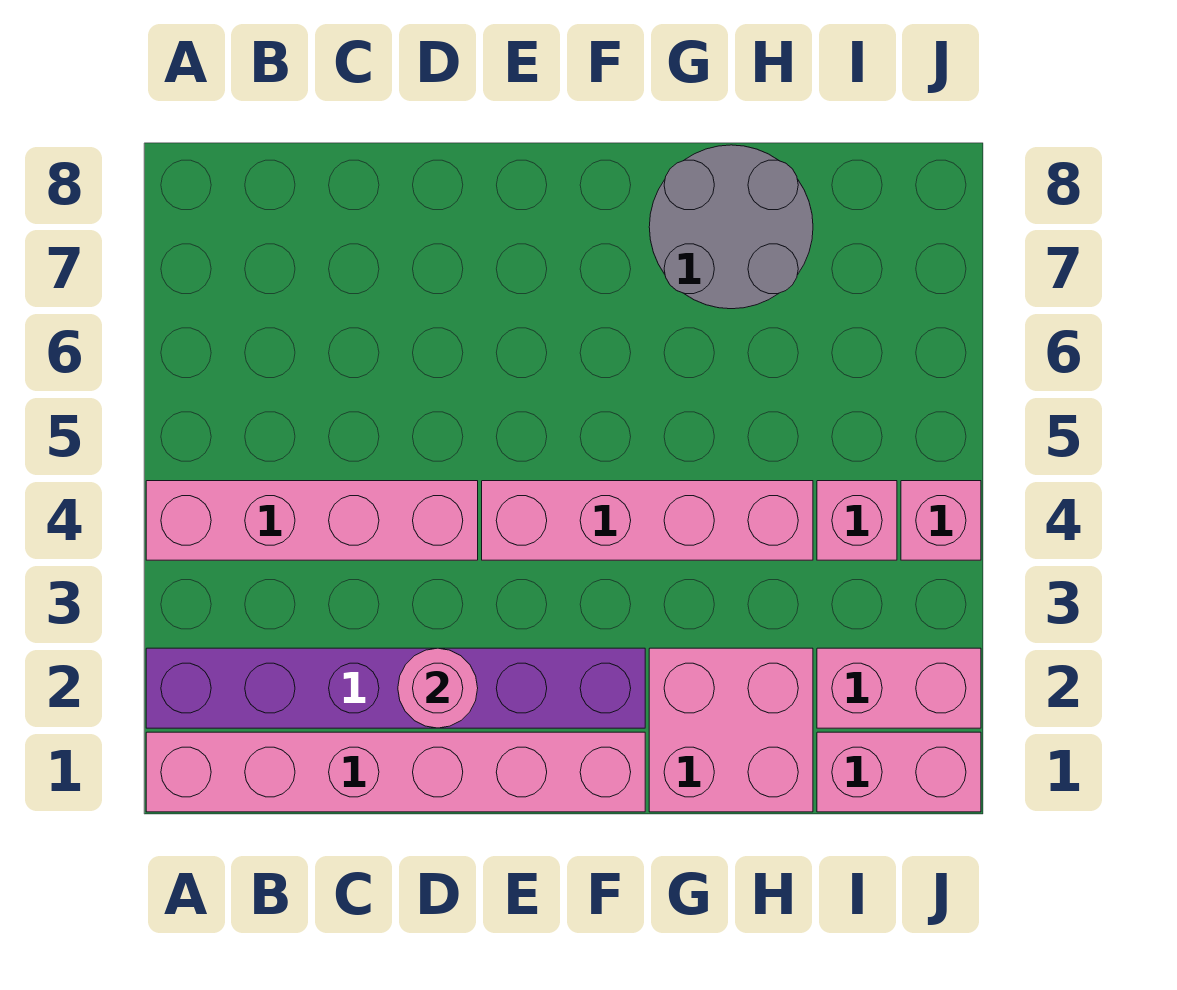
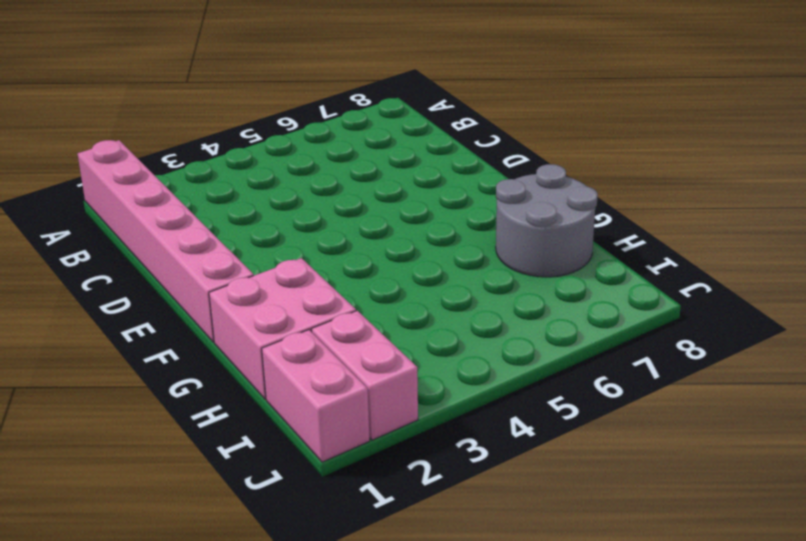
none -> purple 1x6 brick [146,648,645,728]
none -> pink 1x4 brick [146,481,478,560]

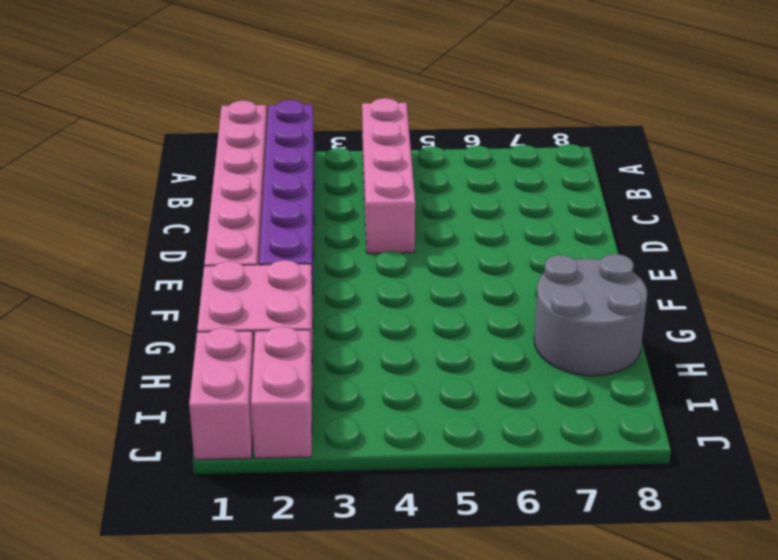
none -> pink 1x4 brick [482,481,813,560]
none -> pink 1x1 brick [817,481,897,560]

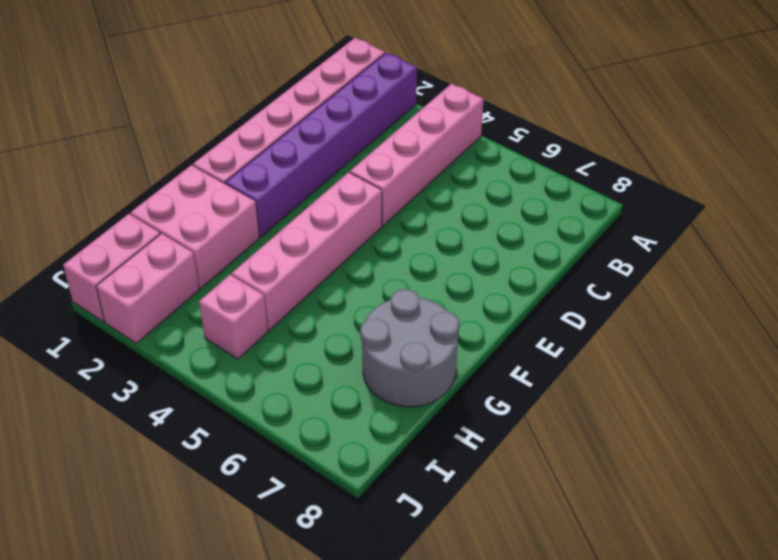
none -> pink 1x1 brick [901,481,981,560]
none -> pink 1x1 round brick [398,648,478,728]

